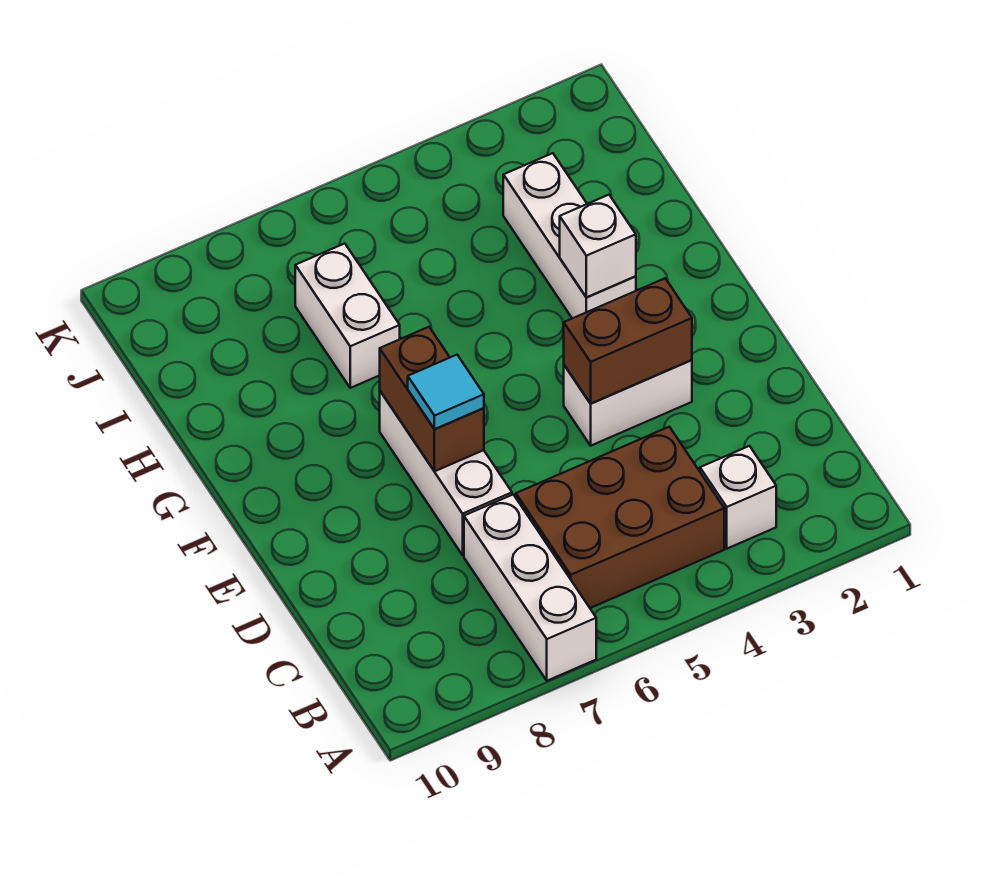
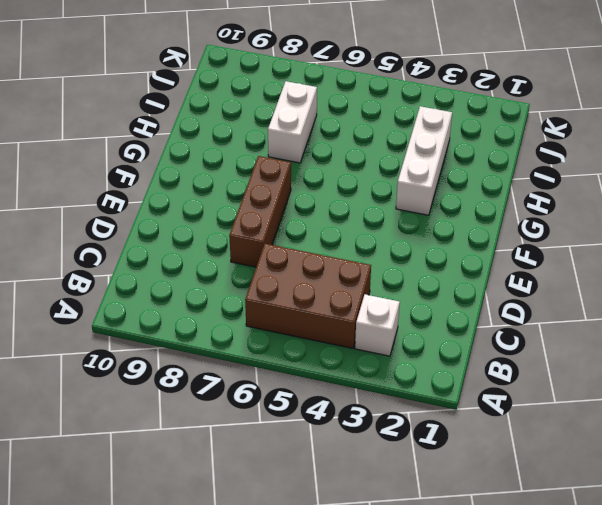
brown 1x3 brick [229,156,291,267] -> white 1x3 brick [380,391,512,555]
none -> white 1x3 brick [464,495,596,681]
none -> white 1x2 brick [564,360,692,446]

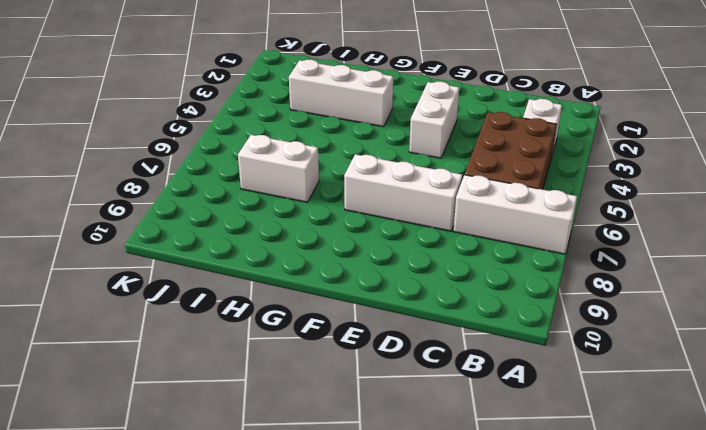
none -> brown 1x2 brick [564,279,692,404]
none -> brown 1x2 brick [380,327,484,471]

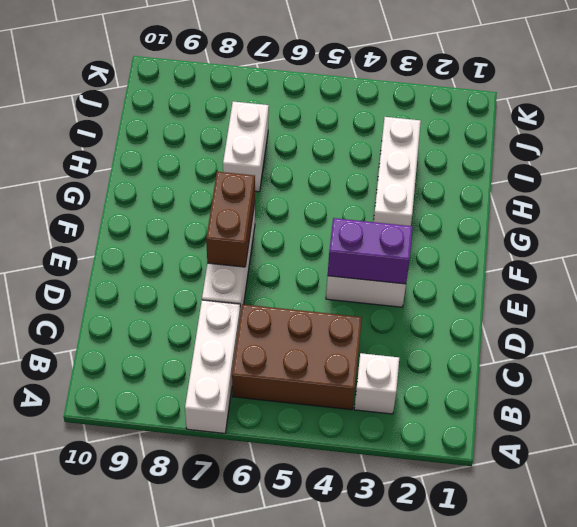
purple 1x2 brick [328,218,413,284] -> brown 1x2 brick [564,279,692,404]
none -> white 1x1 brick [560,195,636,297]
none -> cyan 1x1 tile [408,355,484,429]

